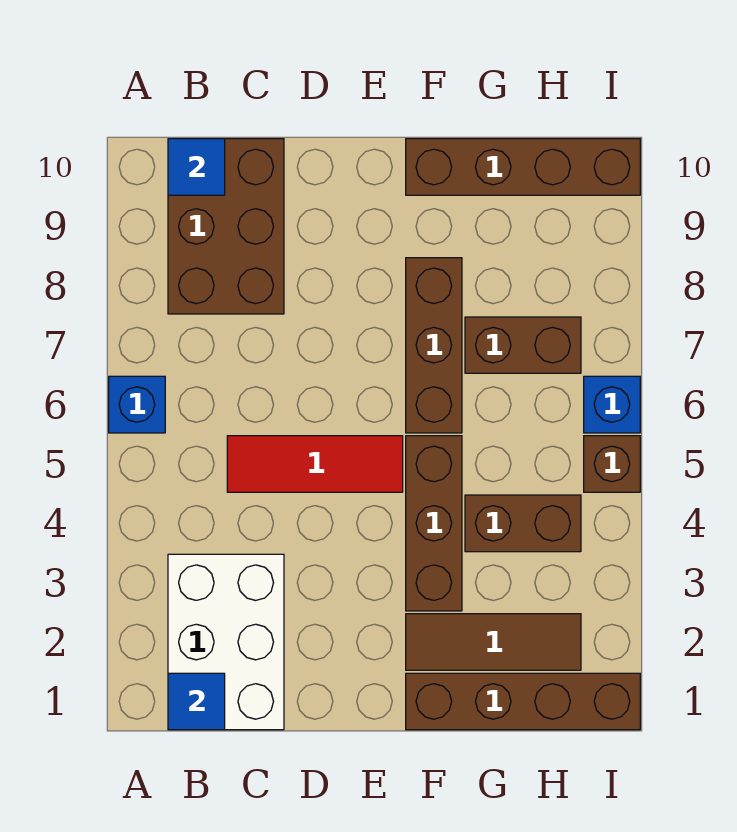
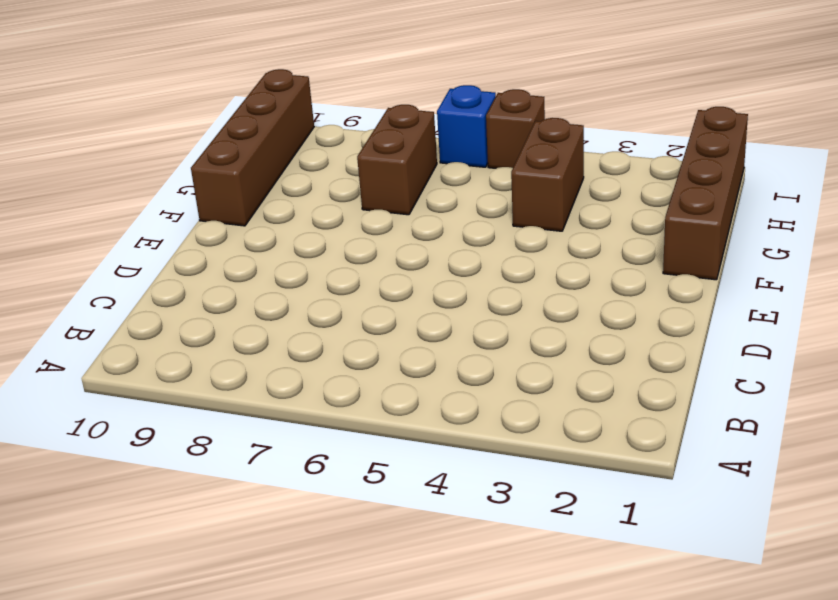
none -> blue 1x1 brick [109,376,165,433]
none -> white 2x3 brick [168,554,284,730]
none -> brown 2x3 brick [168,139,284,314]

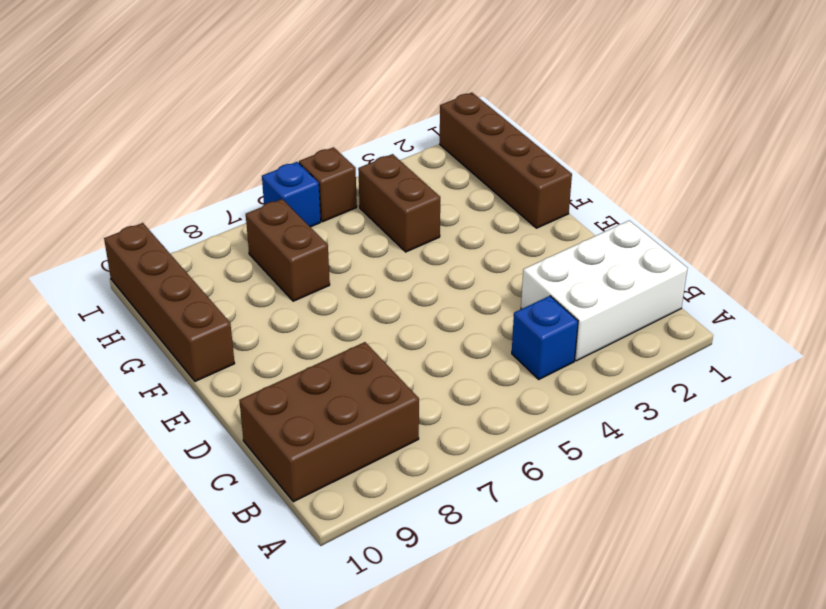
blue 1x1 brick [512,296,578,379] -> blue 1x1 brick moved to [109,376,165,433]
none -> red 1x3 tile [227,436,403,492]
none -> brown 1x3 tile [406,614,581,670]
none -> brown 1x3 brick [406,436,462,611]

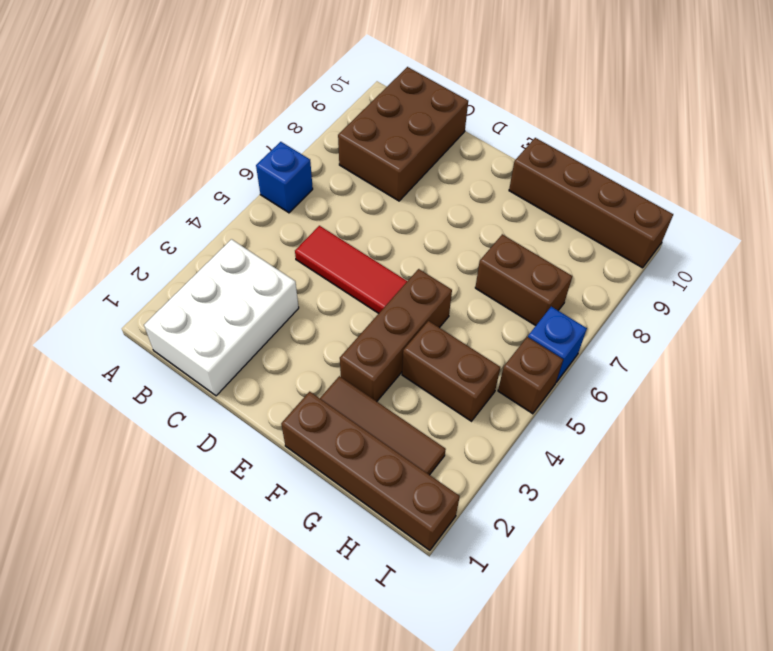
none -> brown 1x3 brick [406,258,462,433]
none -> blue 1x1 tile [168,673,225,730]
none -> blue 1x1 tile [168,139,225,195]

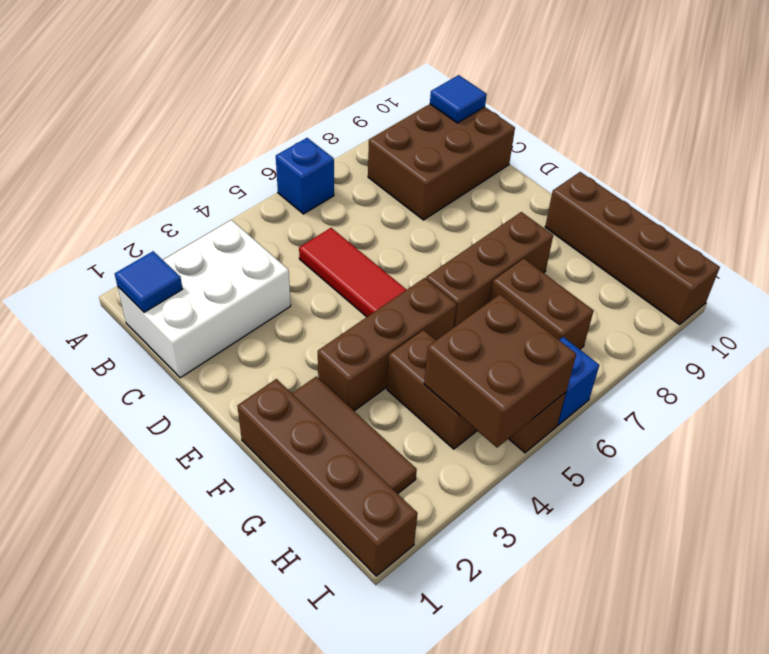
brown 2x2 brick [424,294,576,448] -> none

